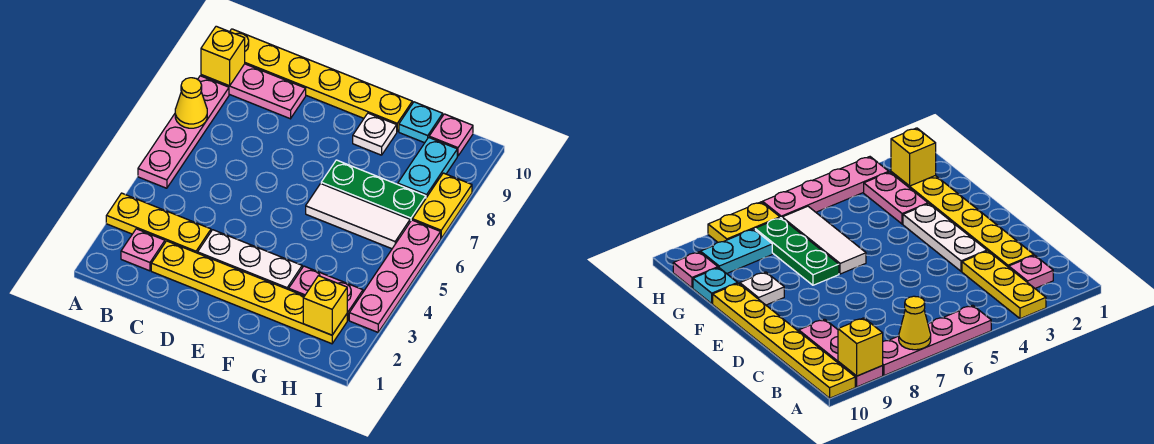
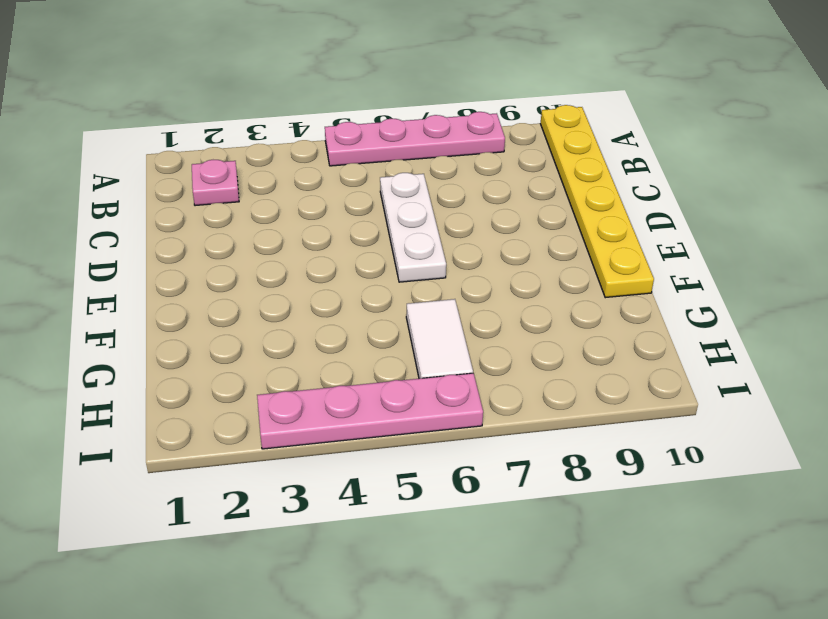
white 1x3 plate [380,173,446,282] -> white 1x3 plate moved to [198,230,302,290]
white 1x2 tile [406,299,473,379] -> white 1x3 tile [306,184,410,249]
none -> yellow 1x3 plate [106,193,211,253]
none -> pink 1x3 plate [201,64,306,119]
none -> yellow 1x6 plate [151,241,347,344]

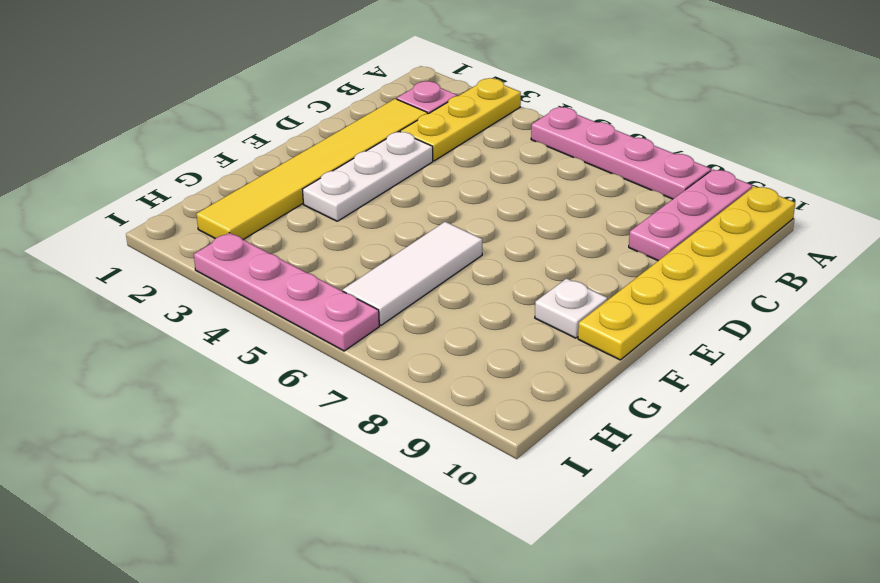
yellow 1x6 tile [196,99,428,239] -> yellow 1x6 plate [151,241,347,344]
none -> green 1x3 plate [321,160,426,221]
none -> pink 1x2 plate [289,266,363,320]
none -> cyan 1x1 plate [399,102,443,143]

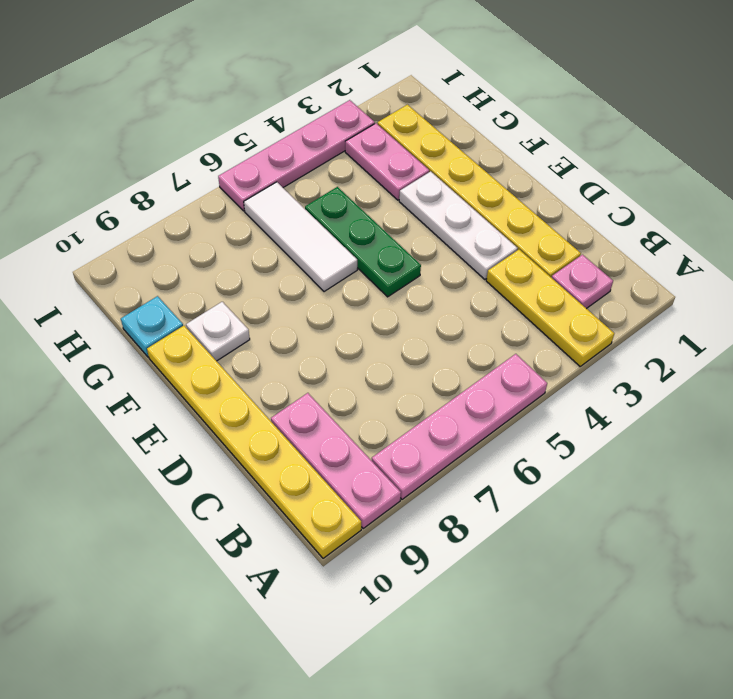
green 1x3 plate [305,187,421,297] -> green 1x3 plate moved to [321,160,426,221]
none -> cyan 1x2 plate [398,137,457,198]
none -> pink 1x1 plate [429,114,473,156]
none -> yellow 1x2 plate [412,173,472,238]

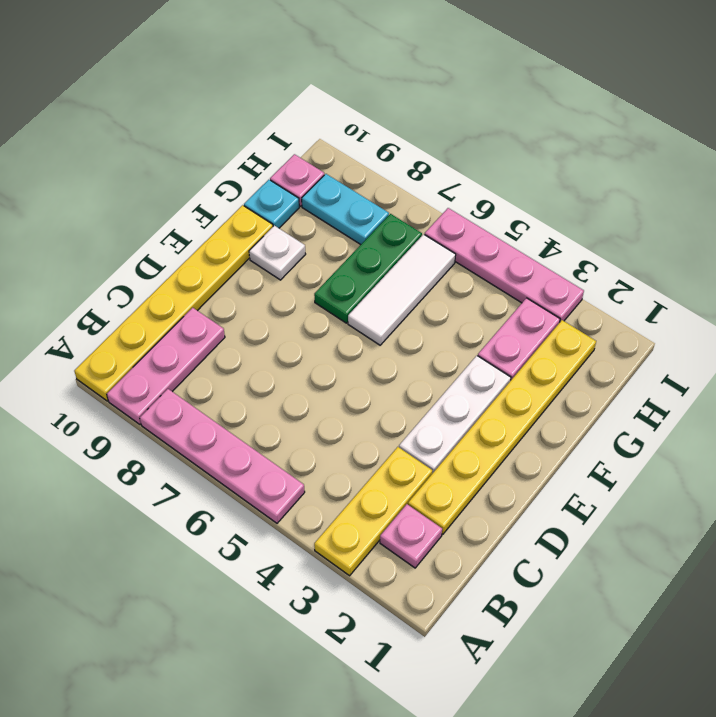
none -> yellow 1x2 plate [412,173,472,238]
none -> yellow 1x1 cone [175,78,207,128]
none -> yellow 1x1 brick [201,26,245,86]

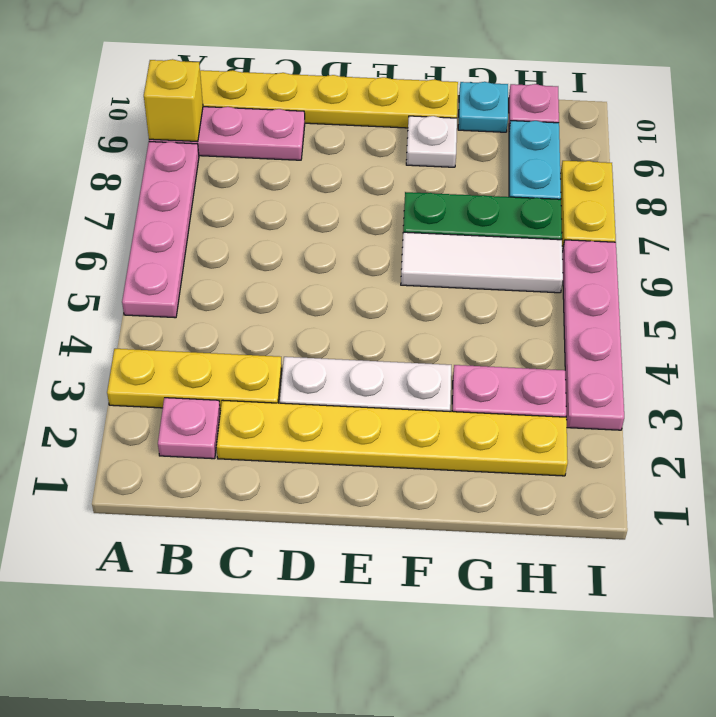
none -> yellow 1x1 cone [175,78,207,128]
none -> yellow 1x1 brick [303,276,347,335]

